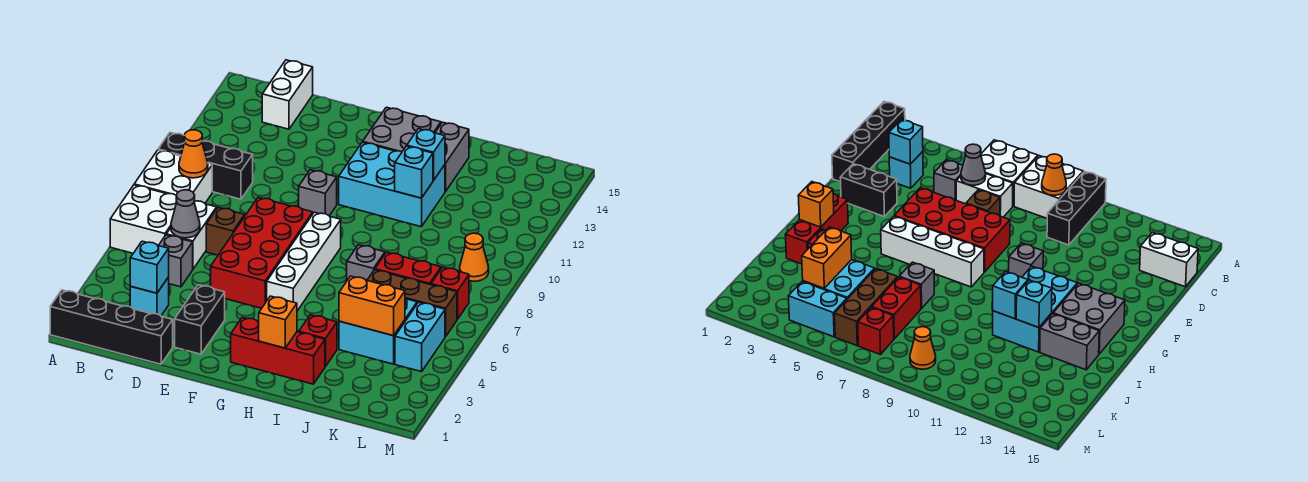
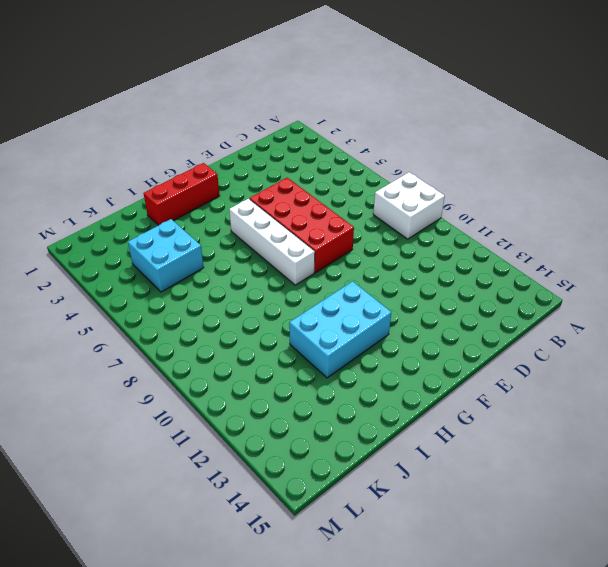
none -> black 1x4 brick [50,290,173,364]
none -> white 2x2 brick [110,185,177,253]
none -> black 1x3 brick [158,133,253,199]
none -> cyan 1x1 brick [130,277,169,316]

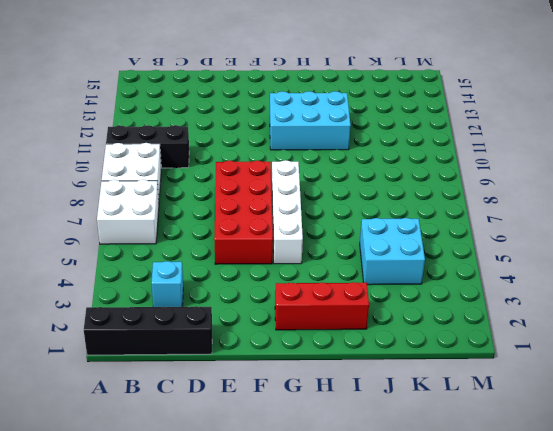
none -> grey 1x1 brick [158,235,193,287]
none -> white 1x2 brick [166,201,217,269]
none -> white 1x2 brick [262,60,313,129]
none -> brown 1x1 brick [206,207,245,255]

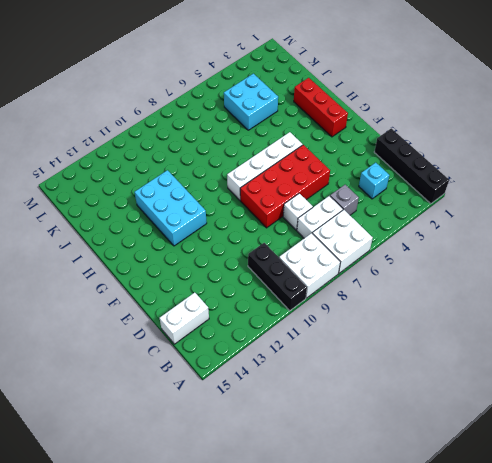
white 1x1 brick [283,193,313,230] -> brown 1x1 brick [206,207,245,255]
none -> black 1x2 brick [175,285,225,354]
none -> grey 1x1 brick [299,170,337,216]
none -> grey 2x2 brick [363,107,441,151]
none -> red 1x1 brick [299,315,337,367]

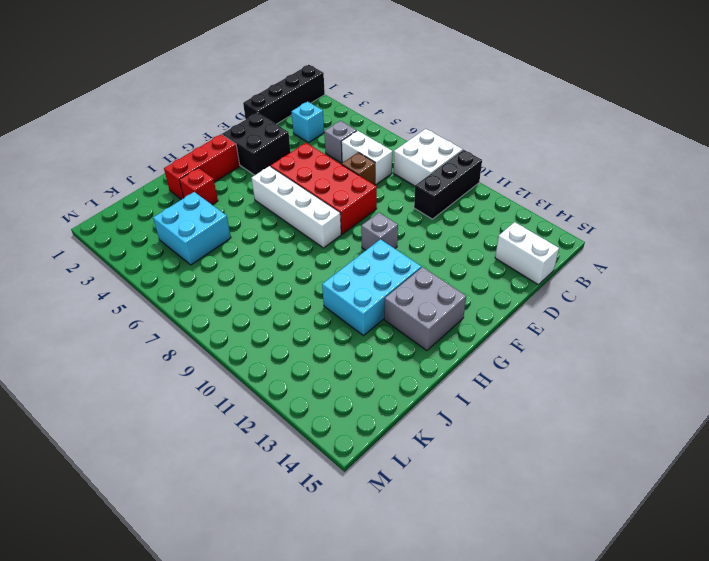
black 2x2 brick [222,113,291,175] -> black 1x2 brick [175,285,225,354]
none -> white 2x2 brick [110,185,177,253]
none -> grey 1x1 brick [347,245,385,280]
none -> grey 1x2 brick [435,122,469,192]
none -> brown 1x3 brick [367,270,457,337]

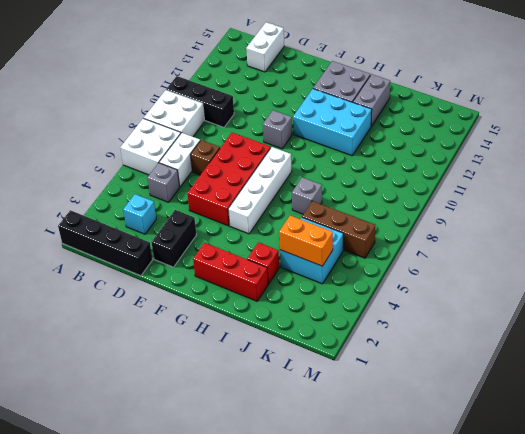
none -> red 1x2 brick [375,252,441,285]
none -> cyan 1x2 brick [395,302,445,372]
none -> red 1x1 brick [431,267,469,319]
none -> orange 1x1 cone [460,233,489,281]

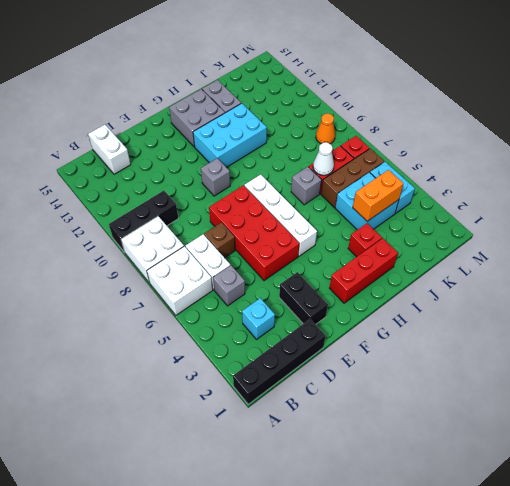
white 1x1 cone [313,143,334,175] -> none
none -> orange 1x1 cone [179,130,208,178]
none -> cyan 1x1 brick [130,241,169,293]
none -> grey 1x1 cone [171,190,200,238]
none -> orange 1x1 brick [259,296,297,348]

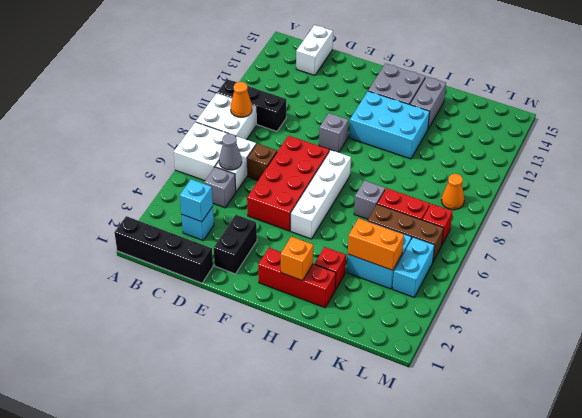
none -> cyan 1x1 brick [395,146,433,198]
none -> cyan 1x1 brick [407,129,445,181]

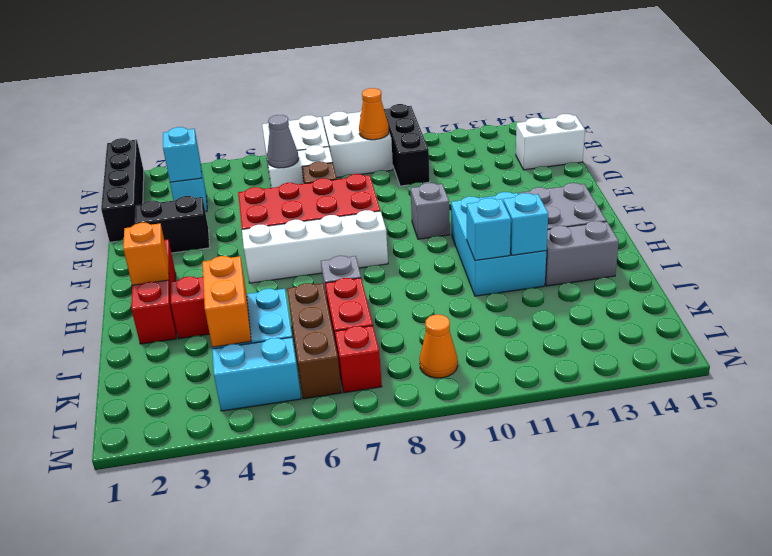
none -> grey 1x1 brick [158,235,193,287]

